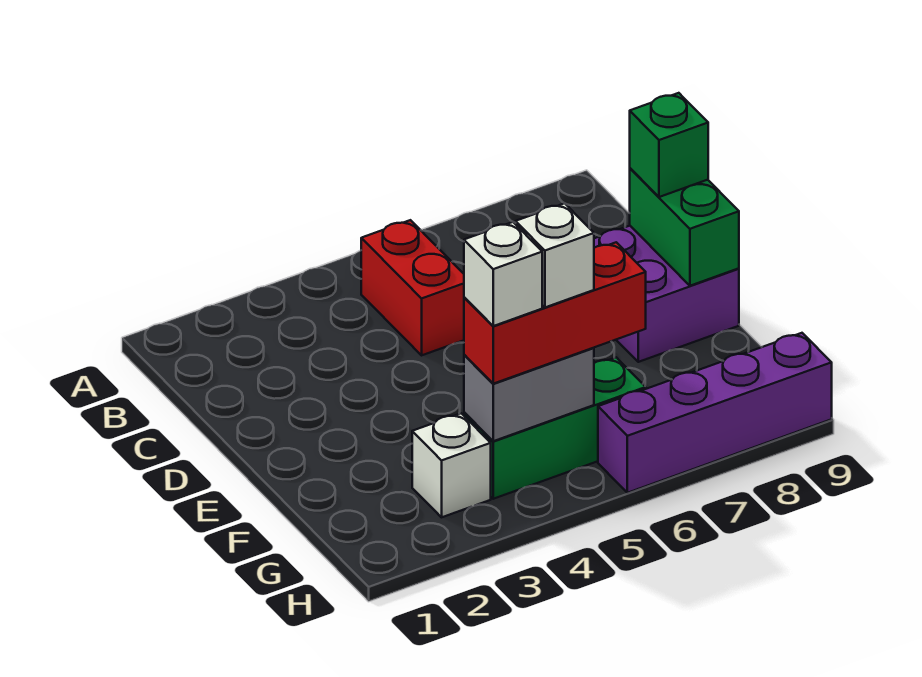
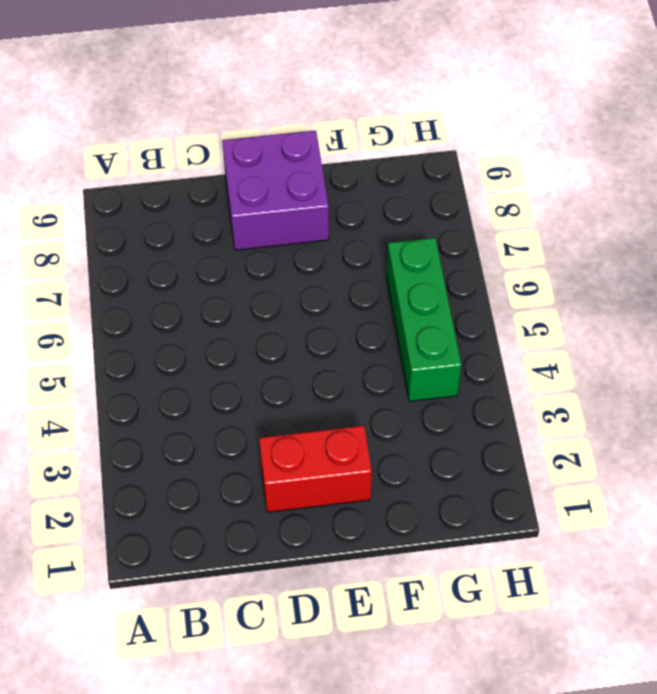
red 1x2 brick [259,426,372,512] -> red 1x2 brick moved to [361,220,464,355]
none -> white 1x1 brick [412,413,491,517]
none -> purple 1x4 brick [598,333,832,493]

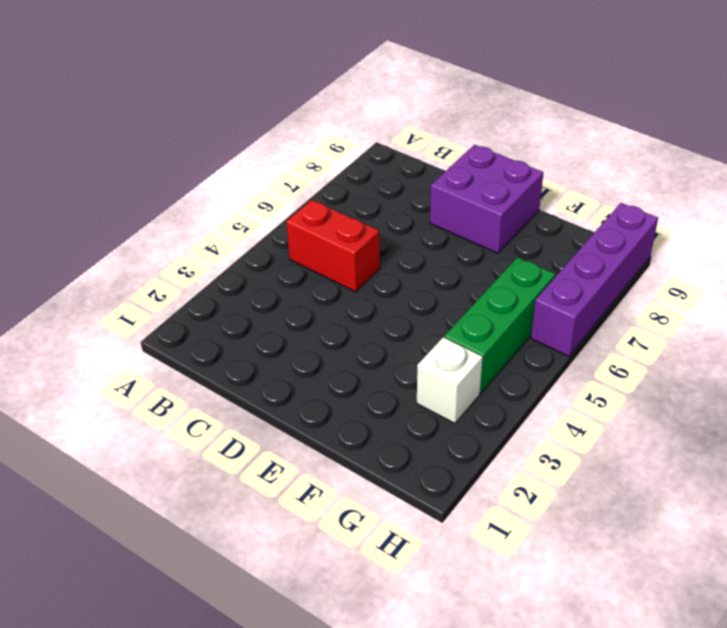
none -> green 1x2 brick [630,168,739,286]
none -> grey 1x2 brick [464,348,594,441]

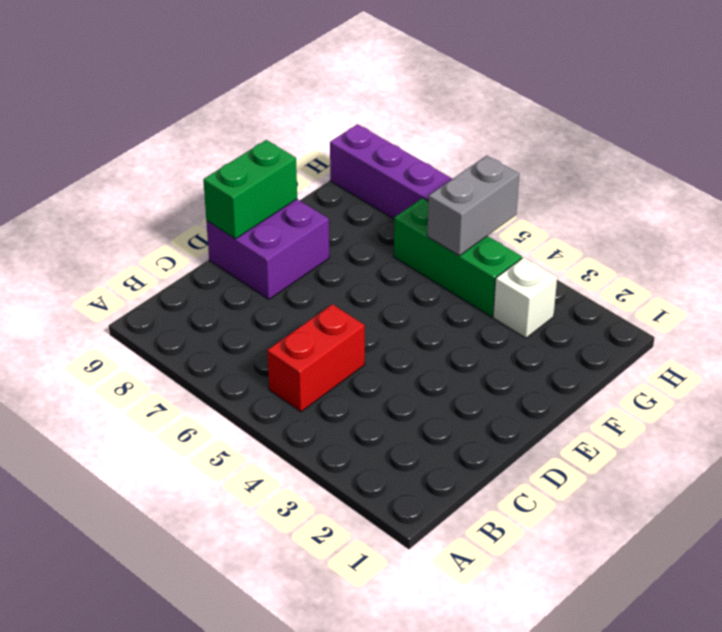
grey 1x2 brick [427,156,519,256] -> grey 1x2 brick turned to [464,348,594,441]
none -> green 1x1 brick [630,93,708,197]
none -> red 1x3 brick [464,242,646,384]

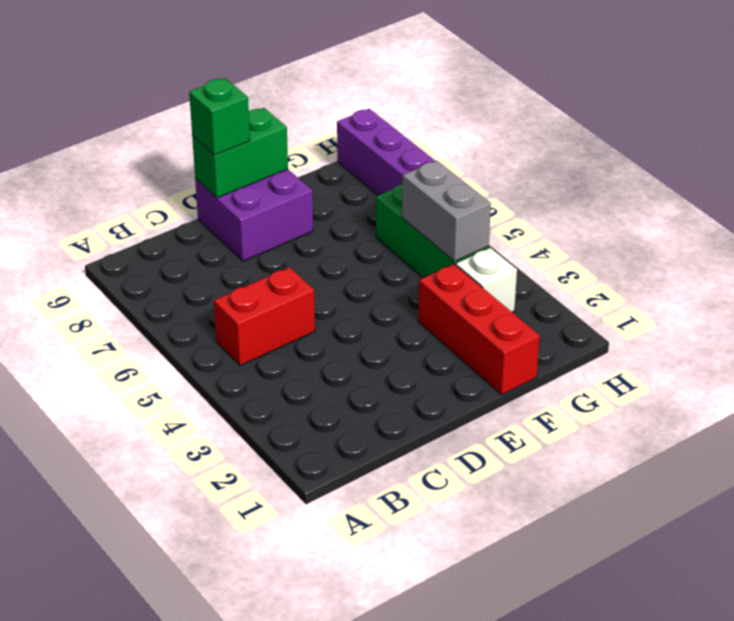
red 1x3 brick [418,264,540,395] -> red 1x3 brick moved to [464,242,646,384]
none -> white 1x1 brick [464,222,542,326]
none -> white 1x1 brick [516,203,594,307]

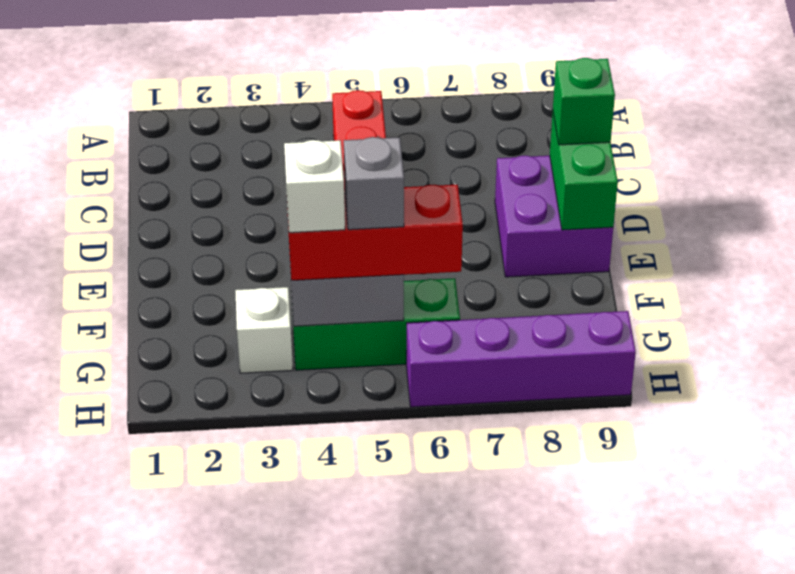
grey 1x1 brick [344,137,404,230] -> white 1x1 brick [516,203,594,307]

